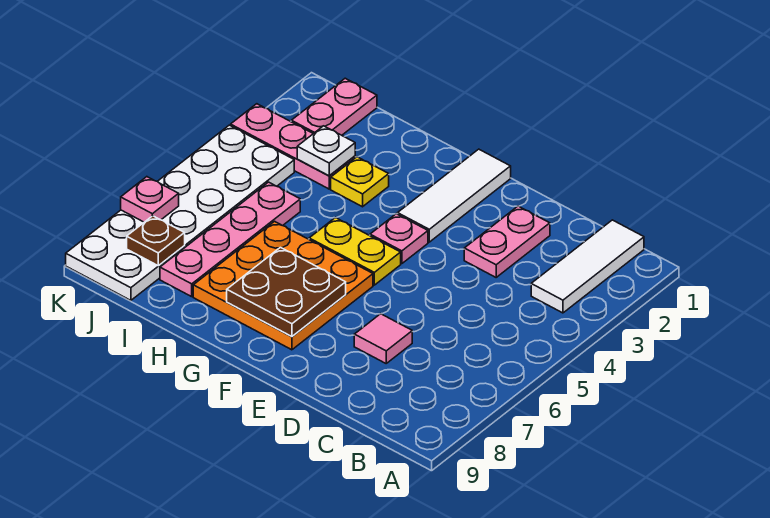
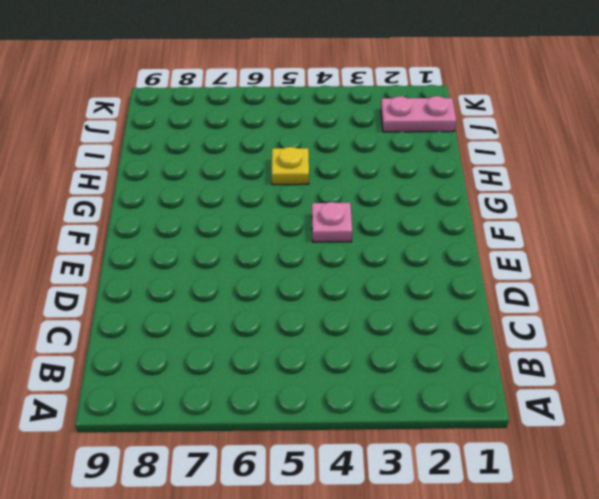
yellow 1x1 plate [272,147,309,185] -> yellow 1x1 plate moved to [331,157,389,207]
none -> white 1x3 tile [531,220,644,313]
none -> pink 1x2 plate [464,206,550,277]
none -> pink 1x1 tile [354,314,412,363]

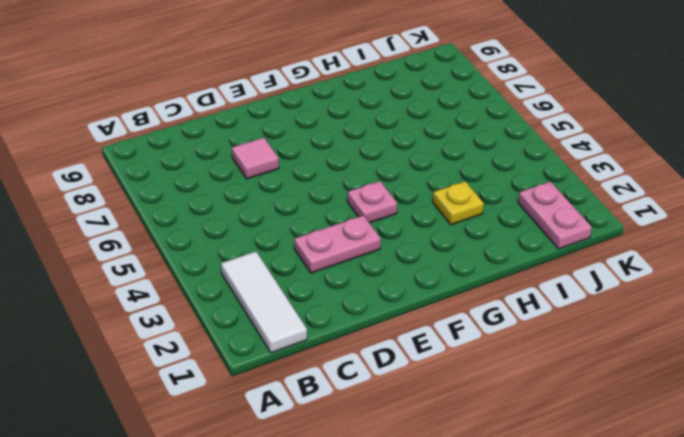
pink 1x2 plate [294,215,381,273] -> pink 1x2 plate turned to [464,206,550,277]
none -> white 1x3 tile [398,149,511,242]
none -> yellow 1x2 plate [309,218,401,285]
none -> orange 3x3 plate [193,221,373,350]

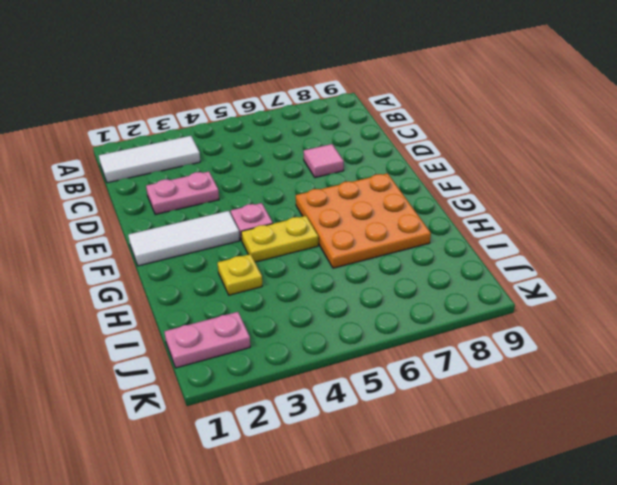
yellow 1x2 plate [241,216,318,262] -> yellow 1x2 plate turned to [309,218,401,285]
none -> pink 1x3 plate [231,104,355,189]
none -> pink 1x4 plate [160,182,300,297]
none -> white 2x6 plate [66,125,294,300]

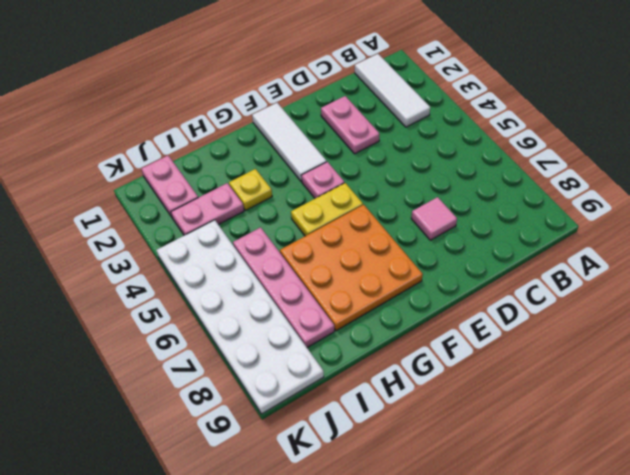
pink 1x2 plate [171,183,244,235] -> pink 1x3 plate [231,104,355,189]
none -> brown 2x2 plate [227,248,346,336]
none -> white 1x1 plate [297,126,355,176]
none -> brown 1x1 plate [127,216,185,266]

